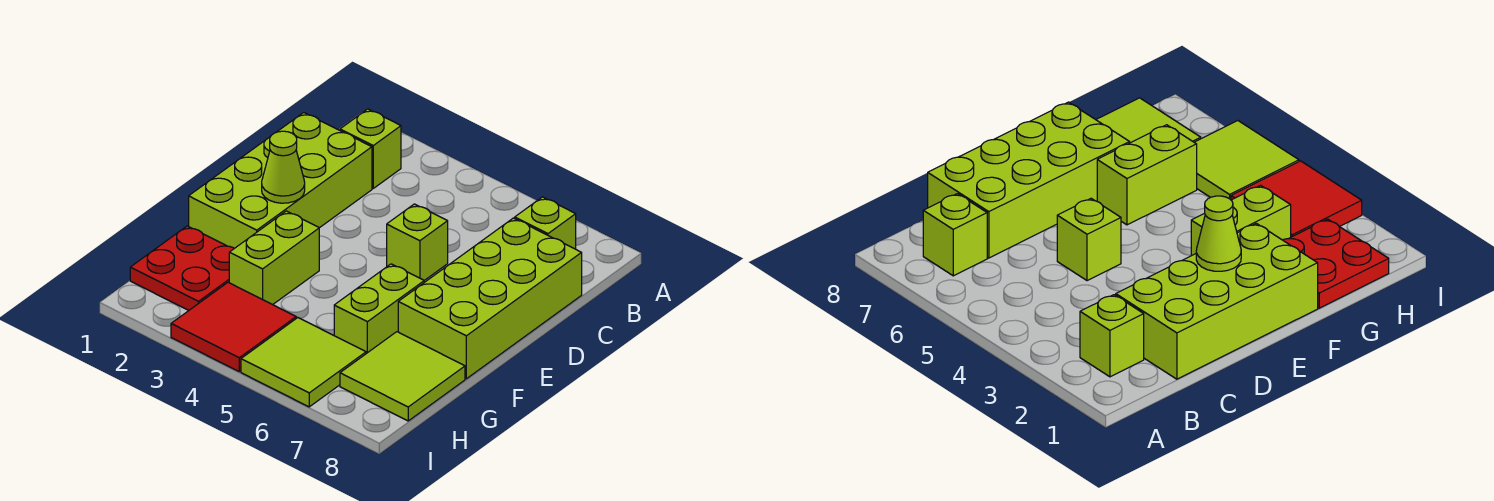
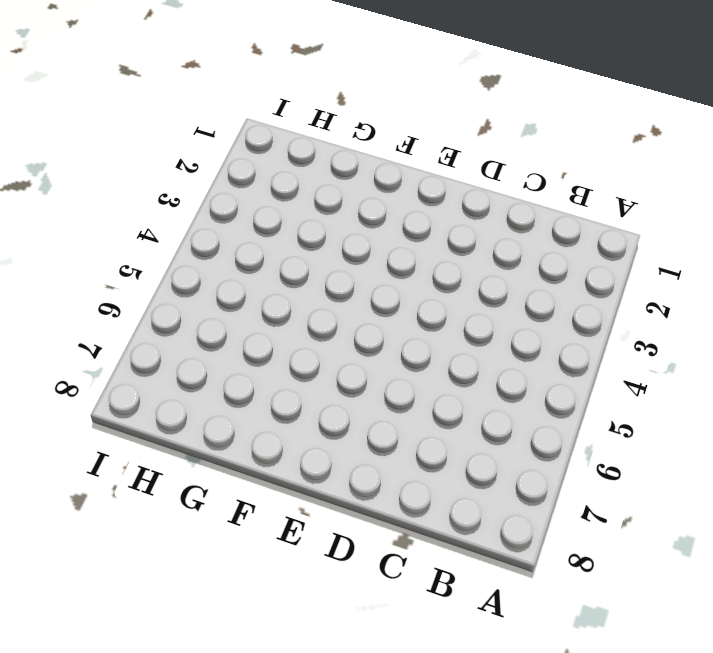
none -> lime 1x1 brick [340,109,401,188]
none -> lime 1x1 brick [515,197,576,249]
none -> lime 2x4 brick [189,113,372,248]

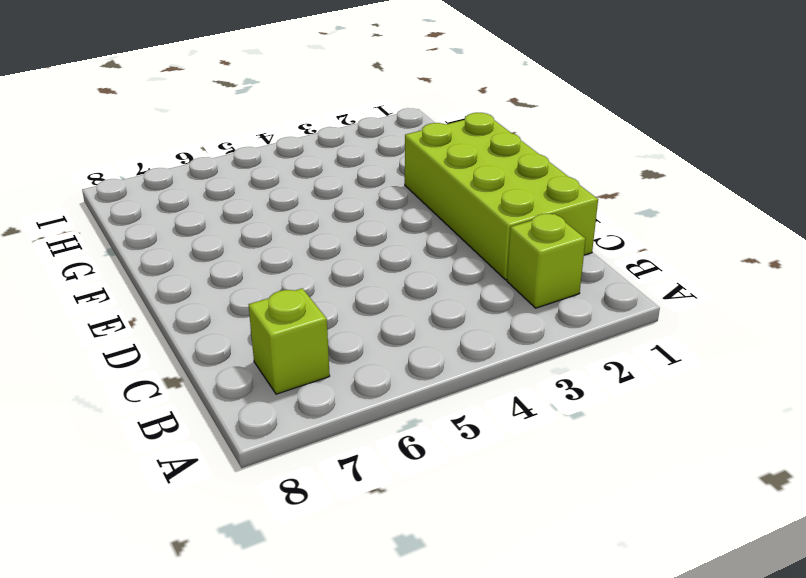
none -> lime 2x4 brick [398,218,582,379]
none -> lime 1x1 brick [387,204,448,280]
none -> lime 1x2 brick [229,211,319,305]

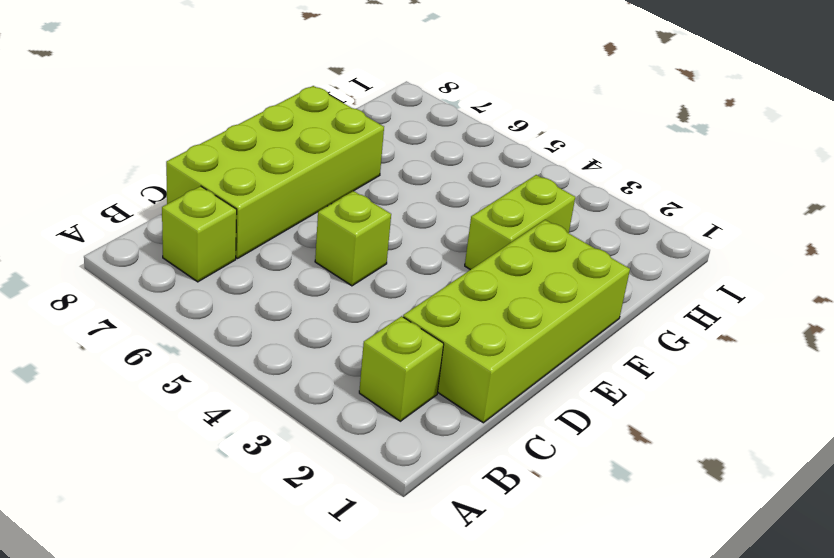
none -> lime 1x2 brick [334,264,424,354]
none -> red 2x2 plate [130,226,234,310]
none -> lime 2x2 tile [340,332,465,421]

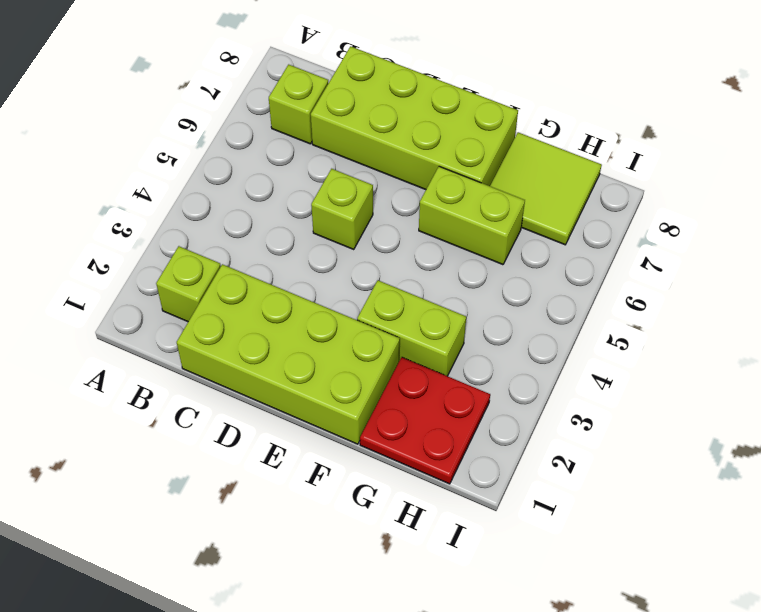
none -> red 2x2 tile [171,282,296,372]
none -> lime 2x2 tile [241,318,366,407]
none -> lime 1x1 cone [262,131,305,203]

